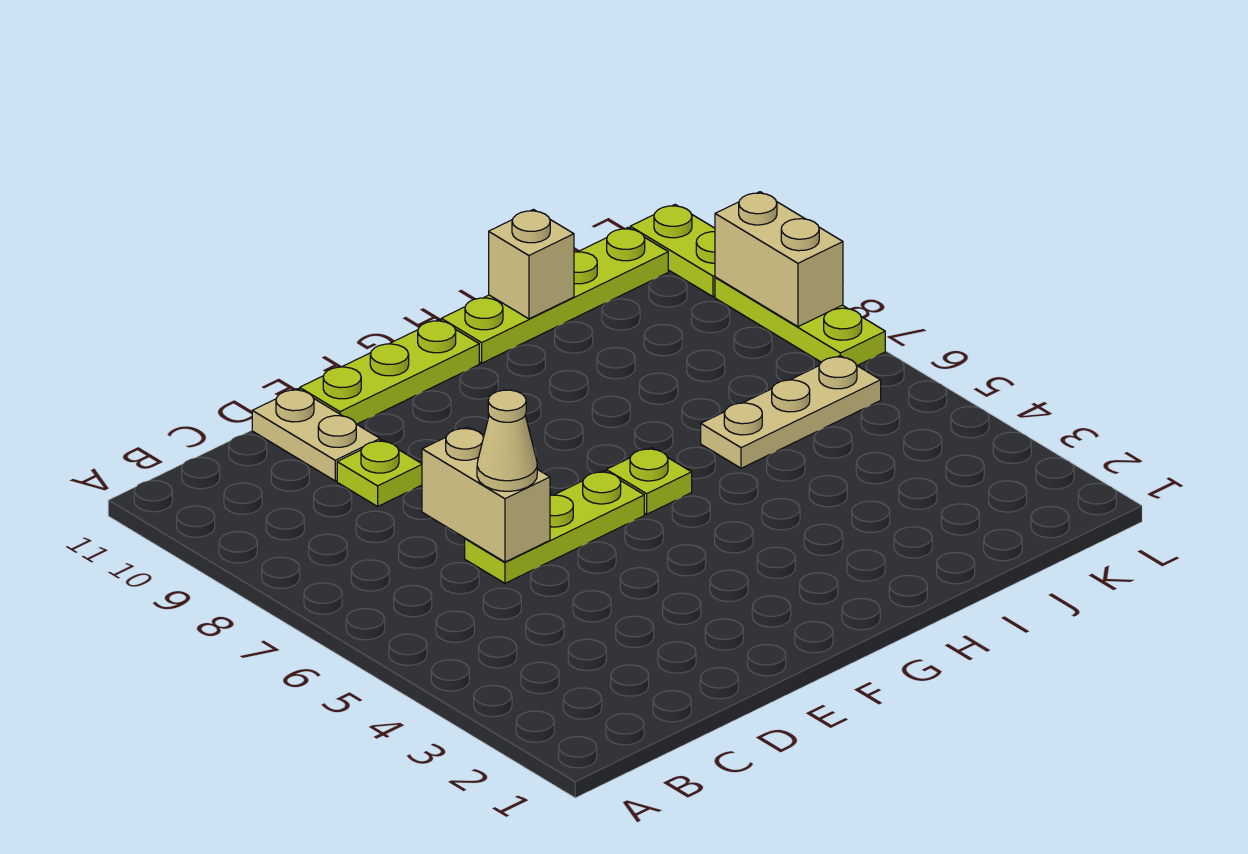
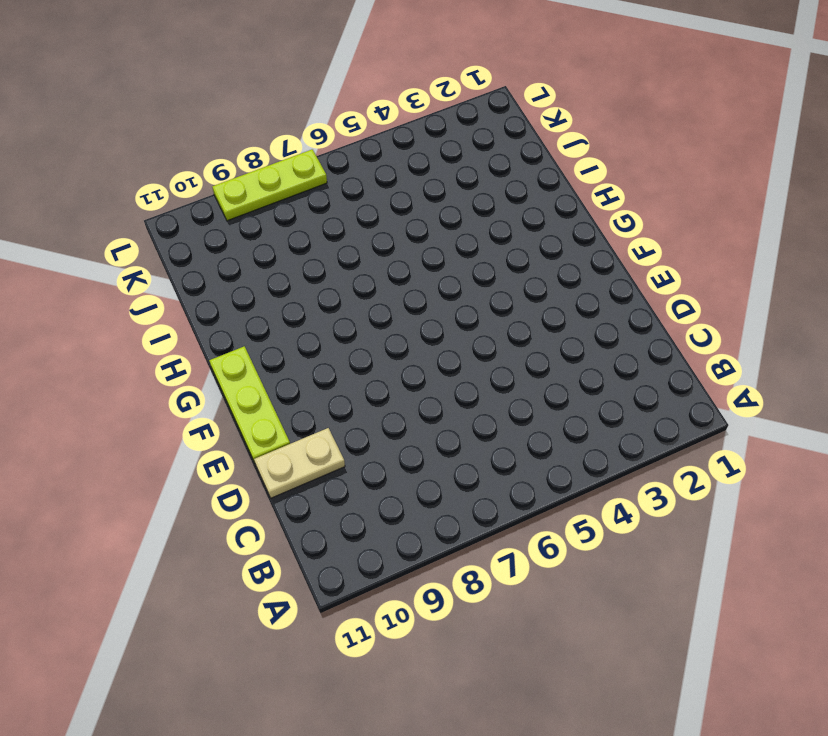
none -> lime 1x3 plate [465,471,644,583]
none -> lime 1x1 plate [337,440,422,506]
none -> lime 1x1 plate [606,448,692,514]

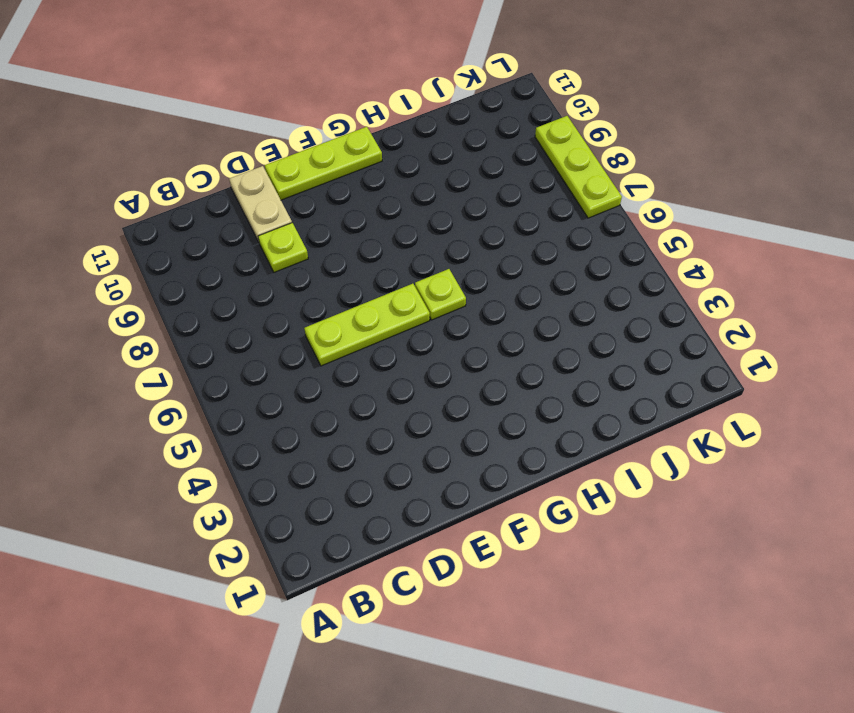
none -> lime 1x4 plate [441,228,668,363]
none -> tan 1x3 plate [701,356,881,468]
none -> lime 1x2 plate [630,205,715,297]

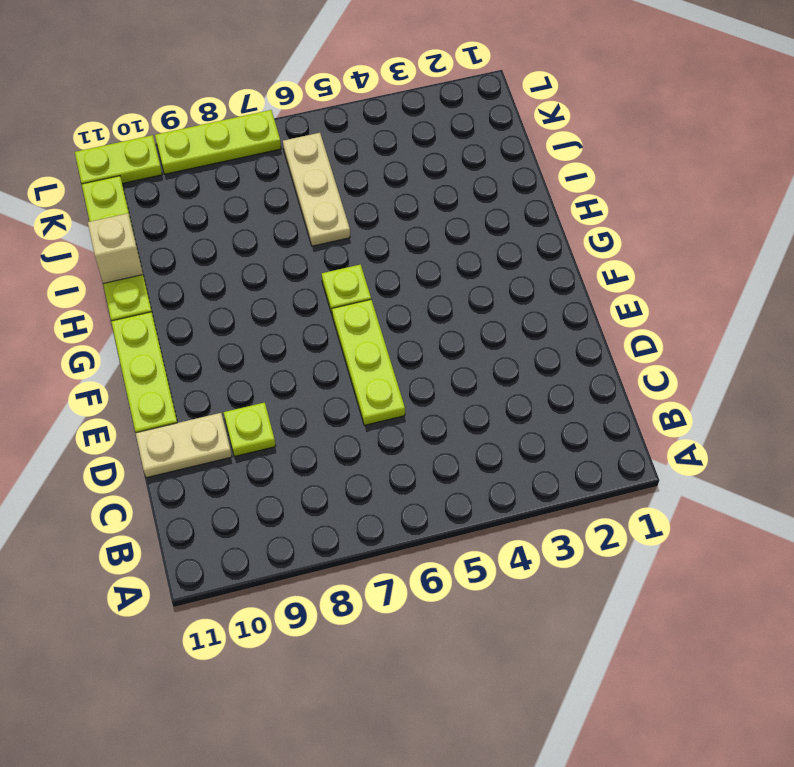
none -> tan 1x2 brick [422,427,550,562]
none -> tan 1x2 brick [715,192,843,327]
none -> tan 1x1 cone [477,390,537,491]

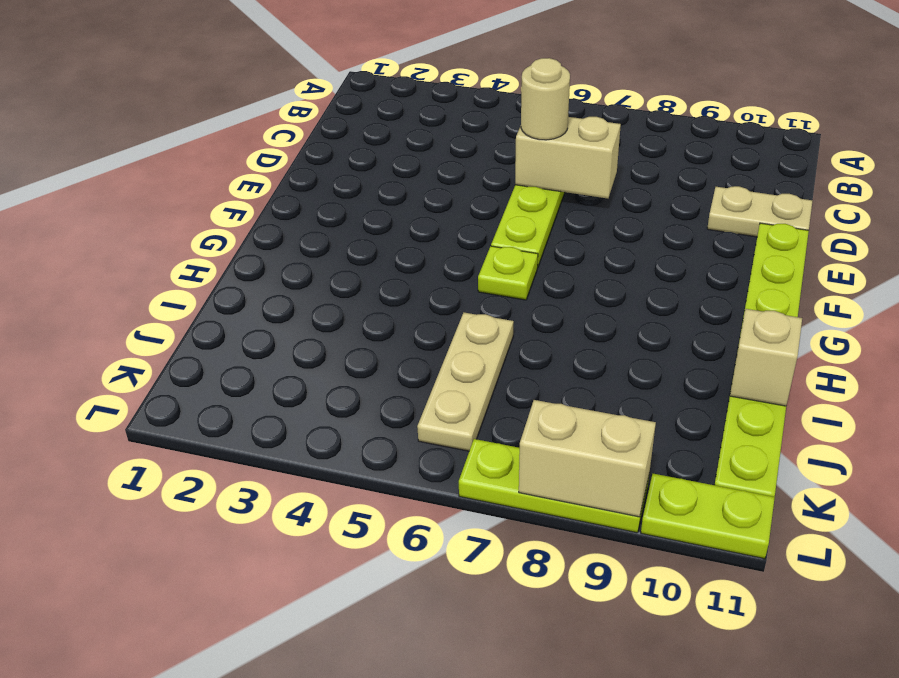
tan 1x1 round brick [521,58,570,140] -> tan 1x1 cone [477,390,537,491]
none -> lime 1x1 plate [337,440,422,506]

